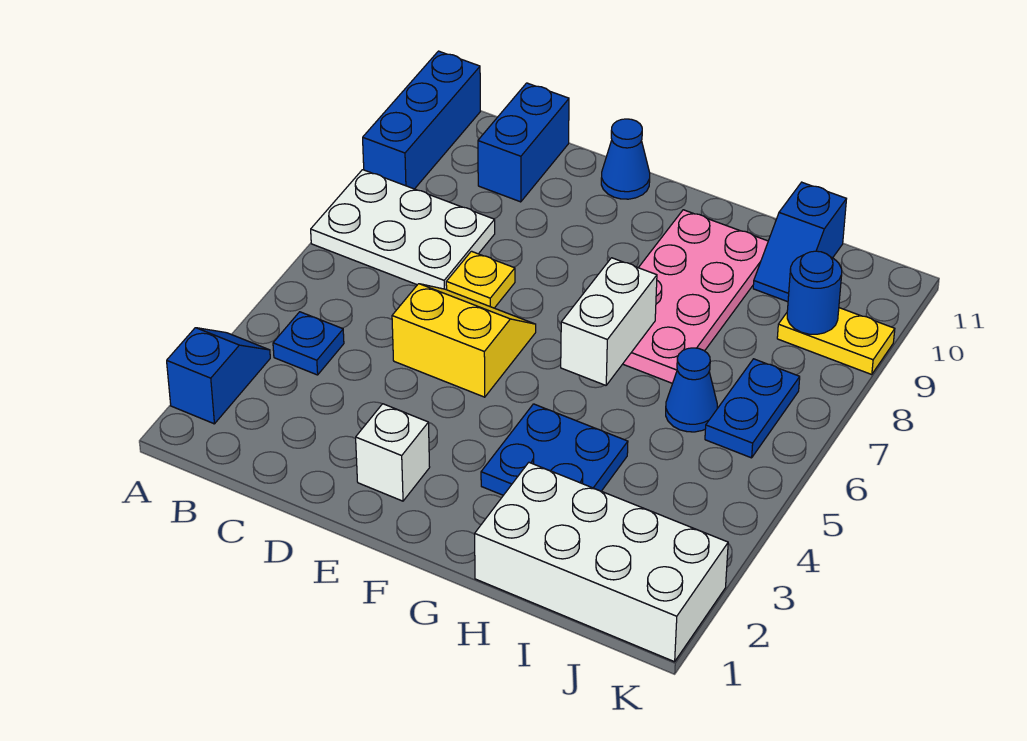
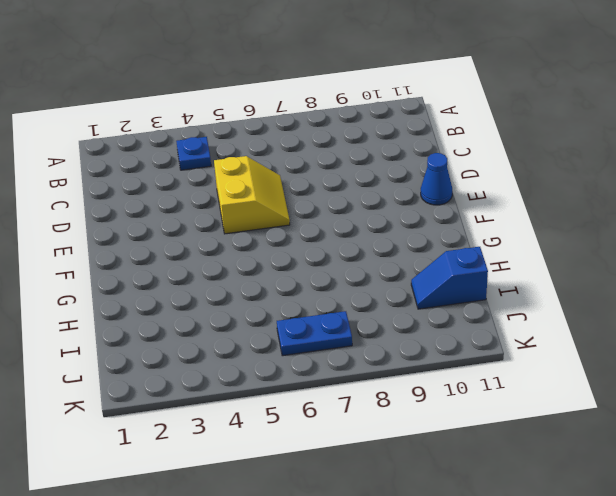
none -> blue 1x2 slope [167,328,270,424]
none -> white 2x3 plate [311,170,495,290]
none -> blue 1x3 brick [363,51,480,189]

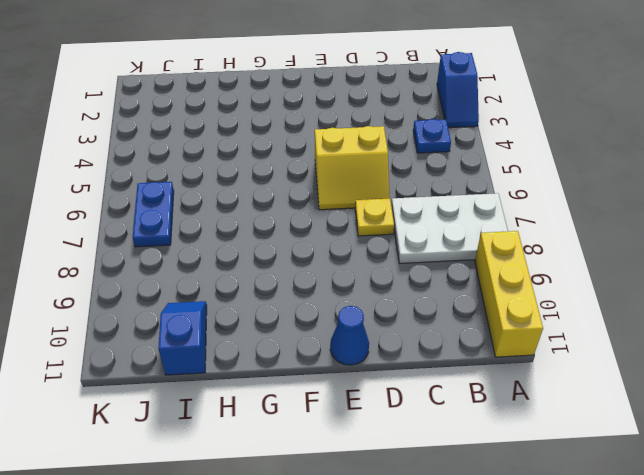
yellow 1x3 brick [475,231,543,357] -> blue 1x3 brick [363,51,480,189]
none -> blue 1x2 brick [478,83,569,202]
none -> white 1x1 brick [356,404,430,501]
none -> blue 2x2 plate [481,404,628,495]

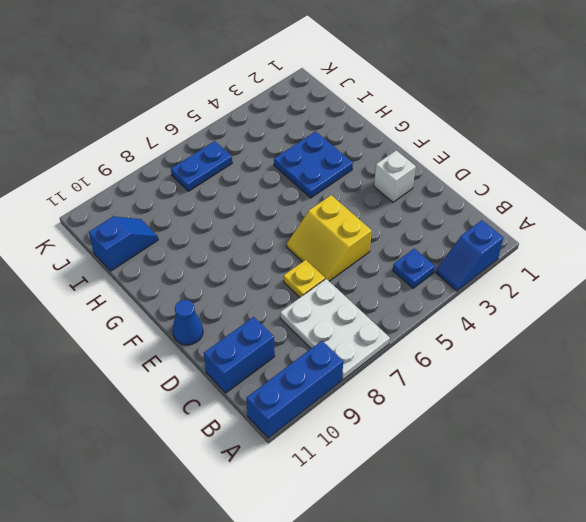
none -> pink 2x4 plate [623,210,768,383]
none -> white 2x4 brick [475,463,728,662]
none -> blue 1x1 cone [666,348,717,432]

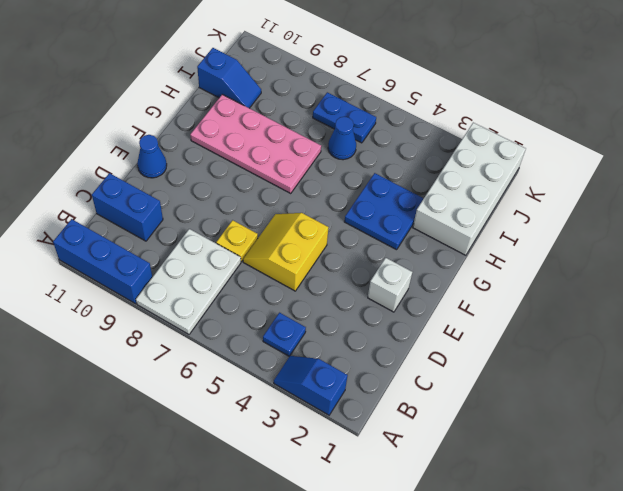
none -> yellow 1x2 plate [777,308,895,375]
none -> white 1x2 brick [561,258,657,385]
none -> blue 1x1 round brick [787,251,842,334]

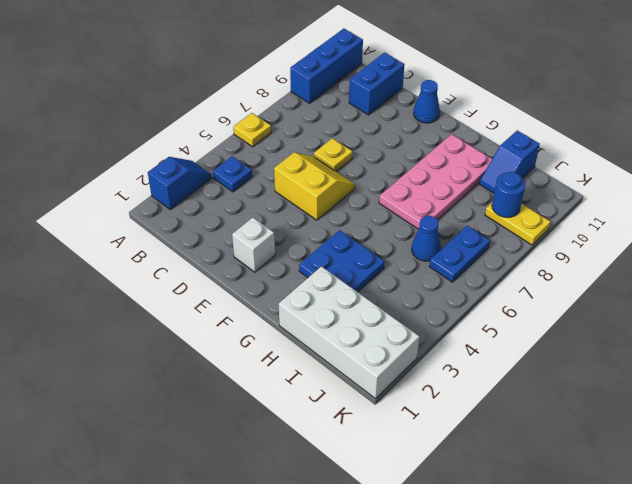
yellow 1x1 plate [233,113,271,147] -> none
none -> white 2x3 plate [311,170,495,290]
none -> white 1x2 brick [561,258,657,385]

